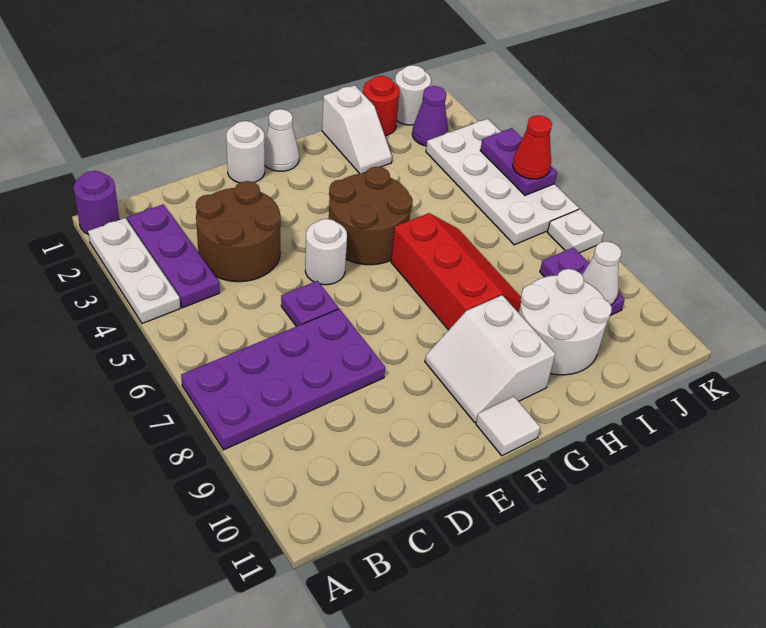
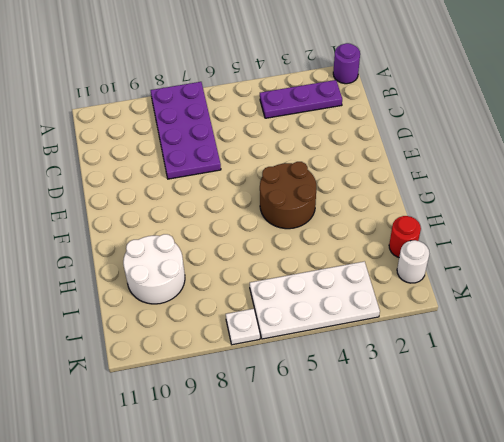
none -> white 1x3 plate [88,218,180,324]
none -> brown 2x2 round brick [196,181,281,282]
none -> purple 1x1 plate [281,281,338,327]

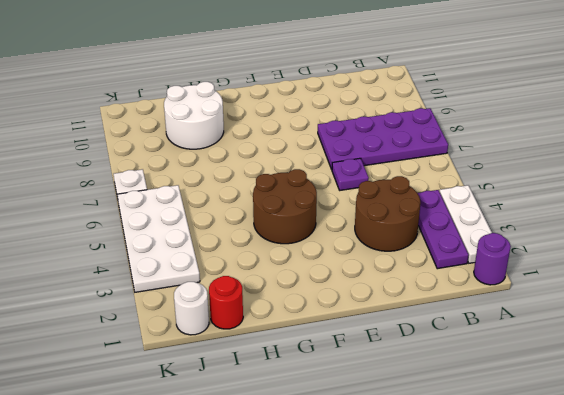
none -> white 1x1 round brick [226,121,265,183]
none -> white 1x1 round brick [305,219,347,285]
none -> white 1x1 cone [264,109,299,171]

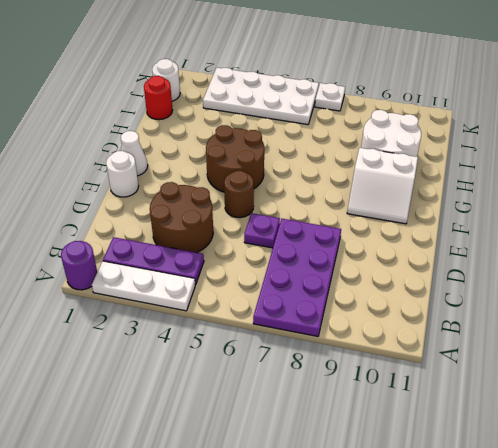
brown 1x1 round brick [224,171,254,218] -> white 1x1 round brick [305,219,347,285]
none -> white 1x1 tile [476,396,540,456]
none -> red 2x3 slope [391,213,521,330]
none -> white 1x2 slope [322,85,392,174]

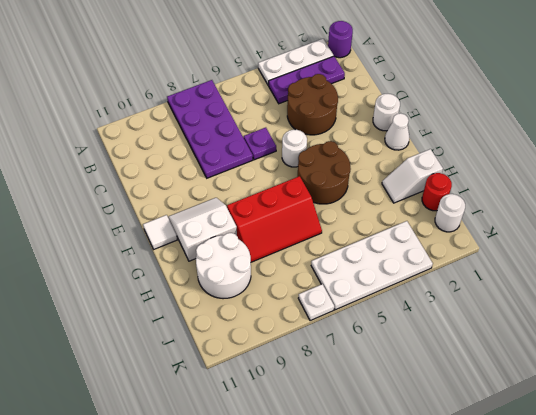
none -> purple 1x1 cone [412,86,448,146]
none -> purple 1x2 plate [540,247,625,315]
none -> white 1x1 cone [582,241,622,305]

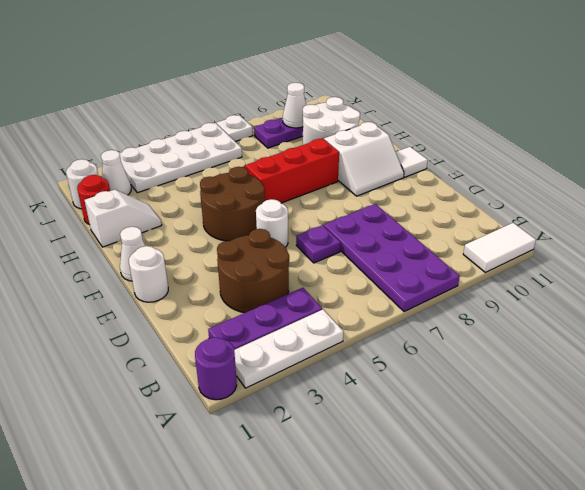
white 1x2 tile [463,223,536,272] -> none
white 1x1 cone [101,150,131,195] -> purple 1x1 cone [412,86,448,146]
none -> purple 1x2 plate [480,128,557,195]
none -> red 1x1 cone [512,115,552,179]

